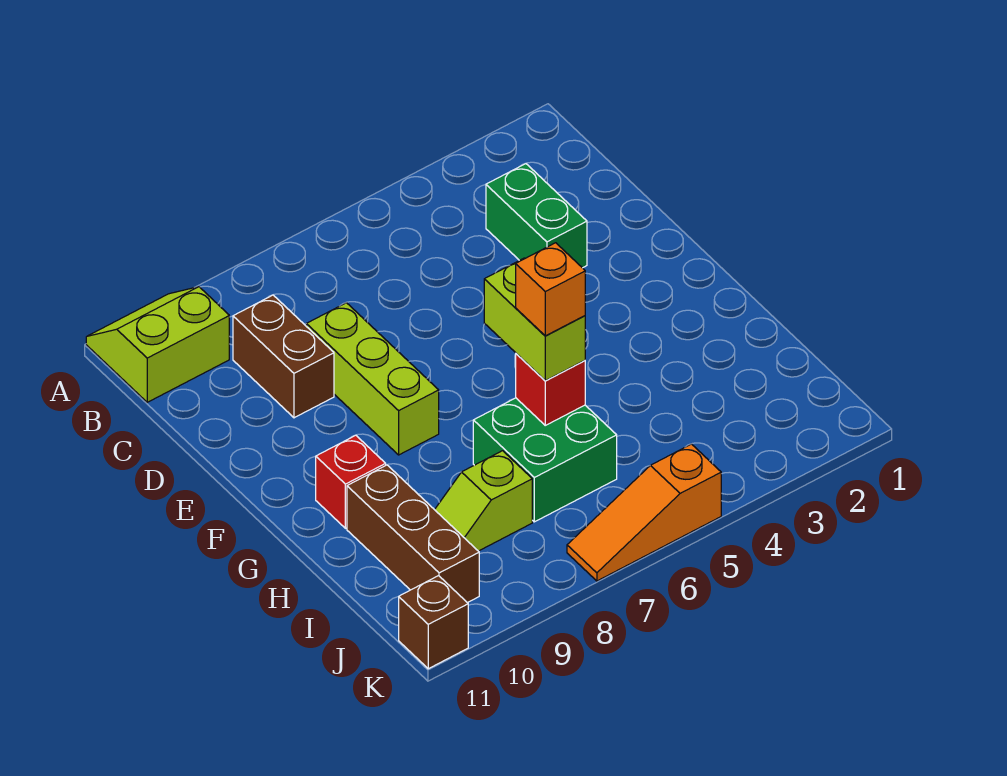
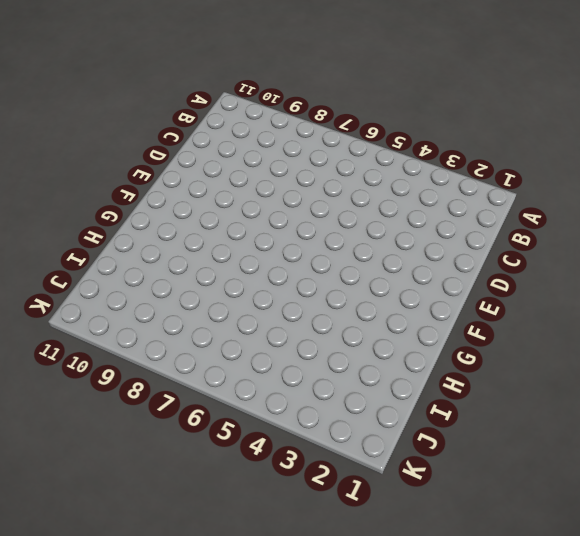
none -> lime 2x2 slope [86,287,229,402]
none -> green 1x2 brick [486,164,587,268]
none -> brown 1x2 brick [233,295,334,418]

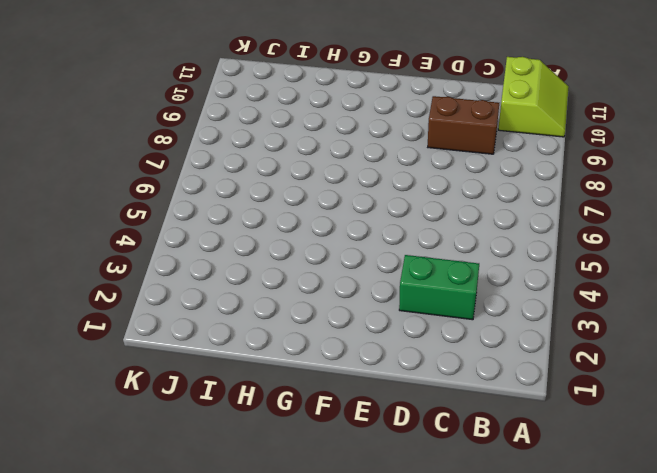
none -> lime 1x3 brick [306,303,439,455]
none -> red 1x1 brick [316,435,386,528]
none -> green 2x2 brick [473,398,617,522]

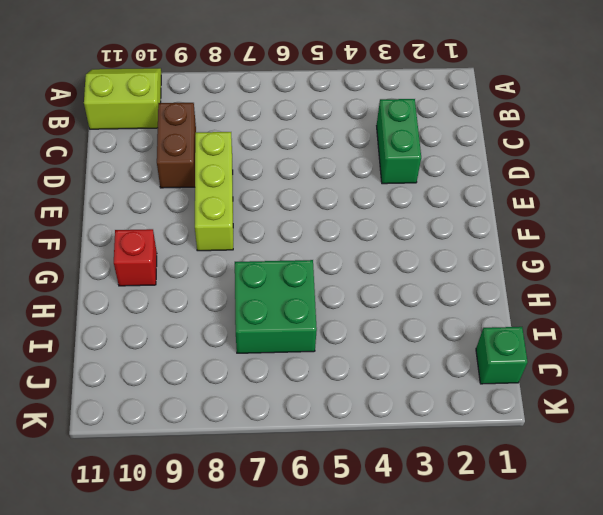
green 1x1 brick [476,327,528,384] -> none
none -> brown 1x3 brick [347,465,479,603]
none -> lime 1x2 slope [435,451,532,551]
none -> orange 1x3 slope [567,444,721,581]

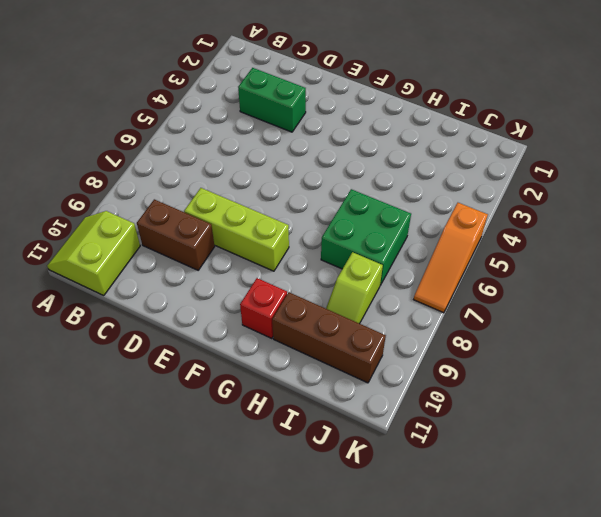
none -> brown 1x1 brick [399,576,468,669]
none -> red 1x1 brick [516,354,585,425]
none -> lime 1x2 brick [484,258,585,381]

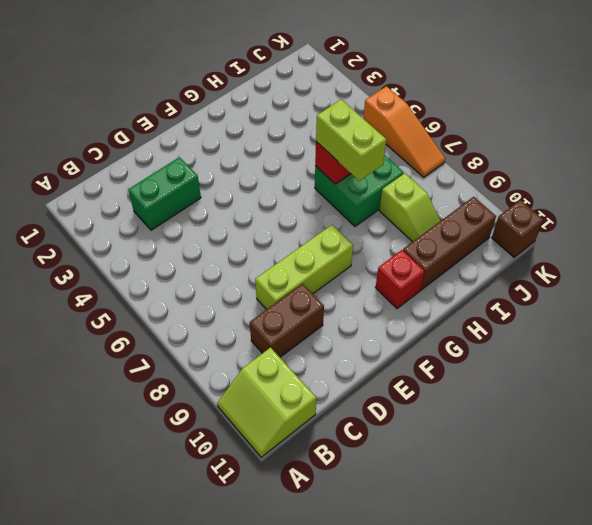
lime 1x2 brick [316,99,386,181] -> lime 1x2 brick turned to [484,258,585,381]
none -> orange 1x1 brick [516,243,585,336]

